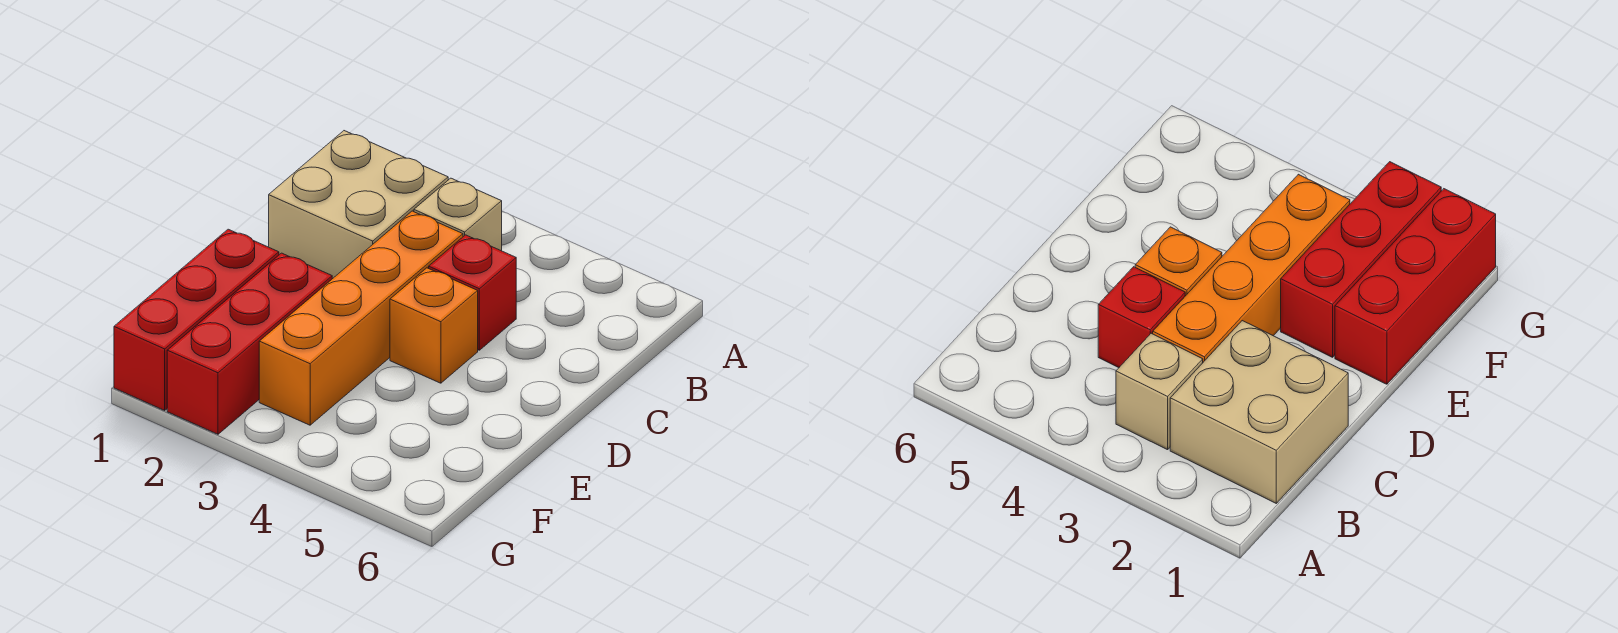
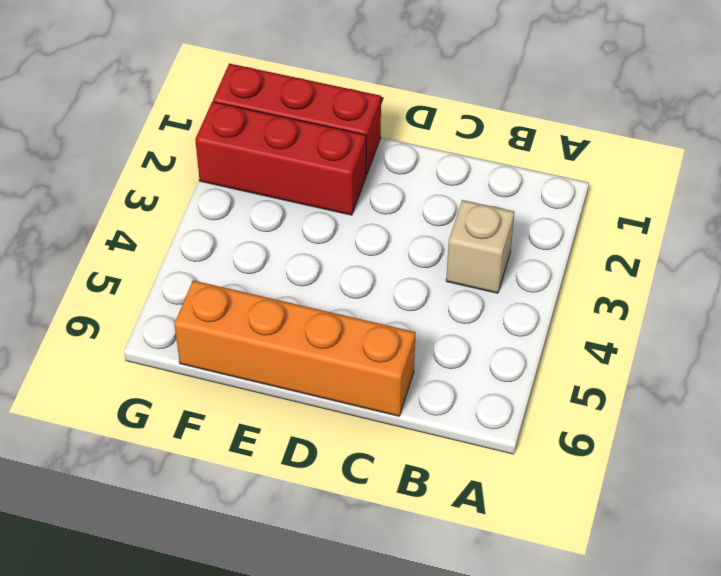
orange 1x4 brick [175,280,416,416] -> orange 1x4 brick moved to [259,211,463,425]
none -> tan 2x2 brick [269,131,448,279]
none -> red 1x1 brick [429,235,516,350]

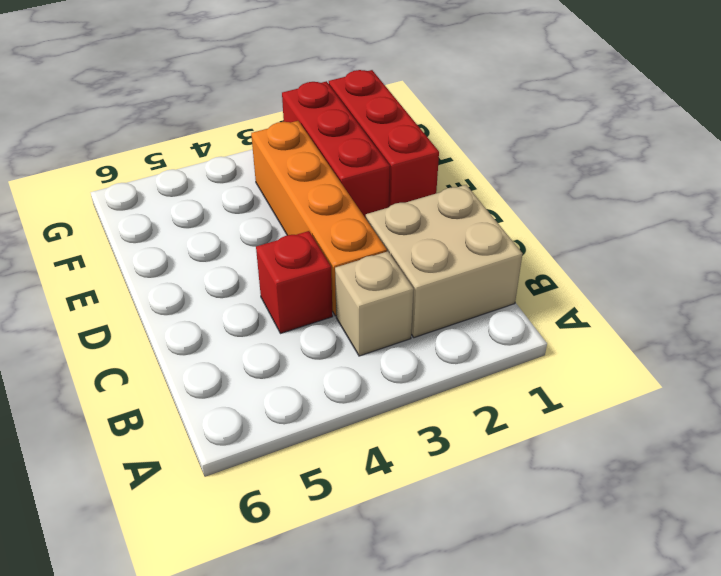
none -> orange 1x1 brick [390,268,478,383]

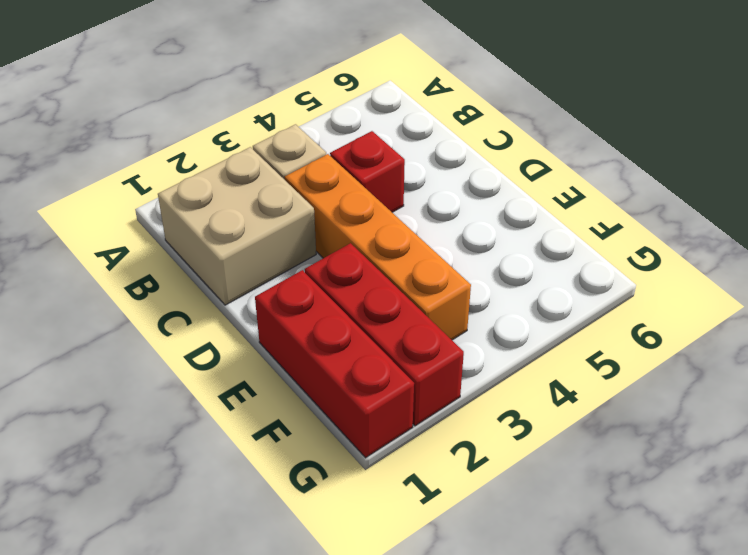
none -> orange 1x1 brick [390,268,478,383]

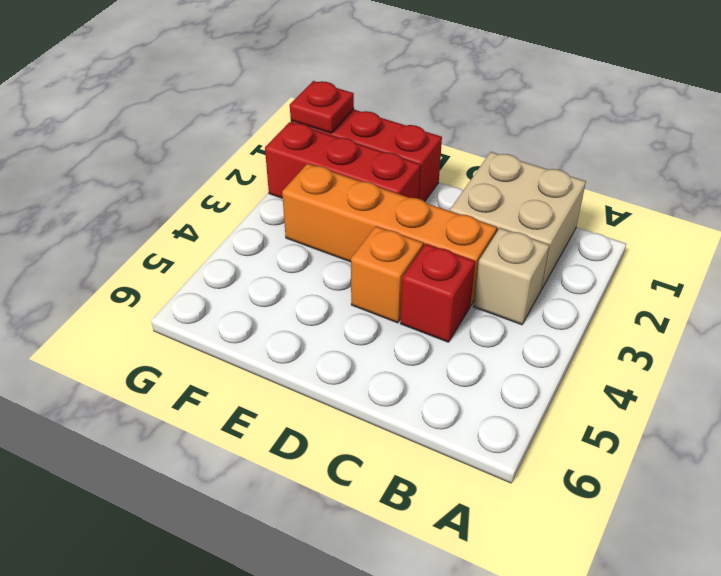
red 1x1 plate [290,81,354,133] -> none

